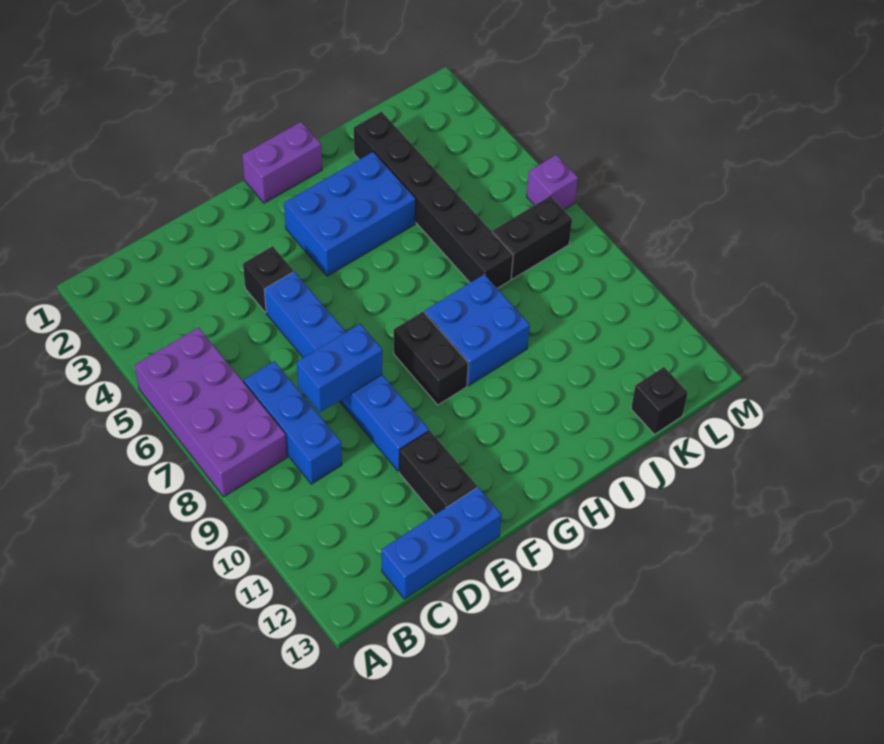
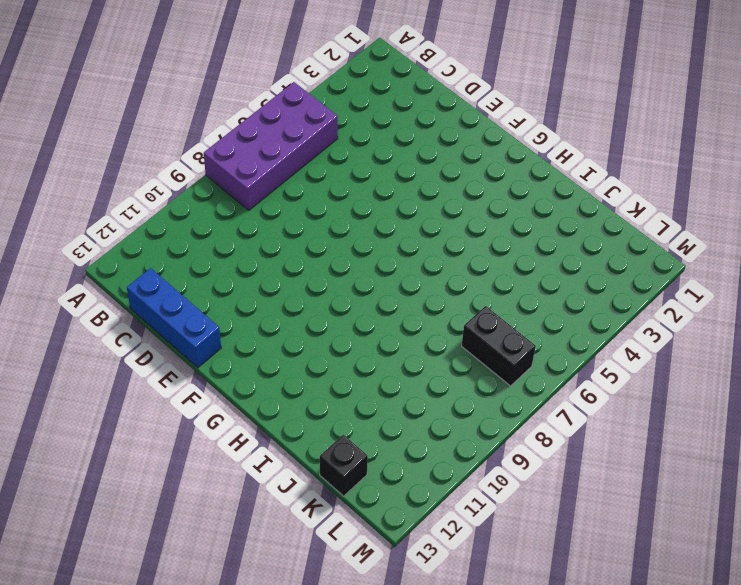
none -> blue 1x3 brick [244,361,342,484]
none -> black 1x1 brick [243,246,293,312]
none -> blue 1x6 brick [264,272,429,471]

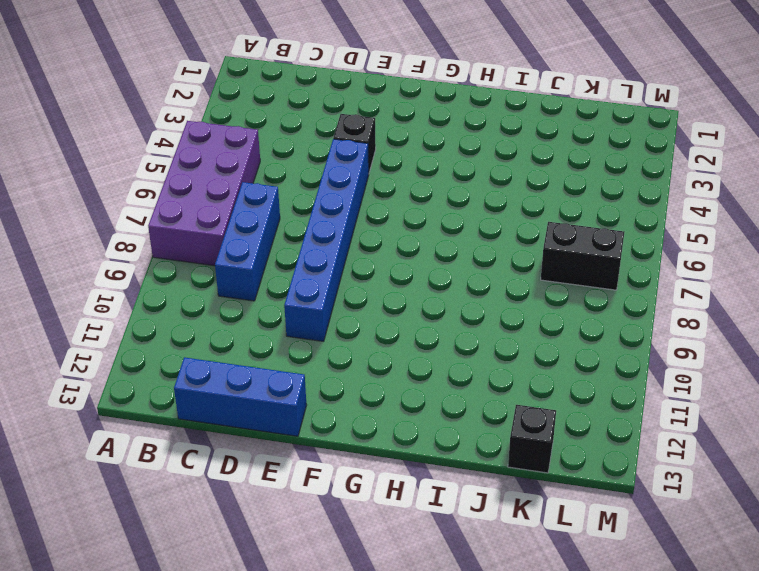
none -> black 1x2 brick [399,431,477,515]
none -> purple 1x2 brick [242,122,322,203]
none -> blue 2x3 brick [284,152,416,276]

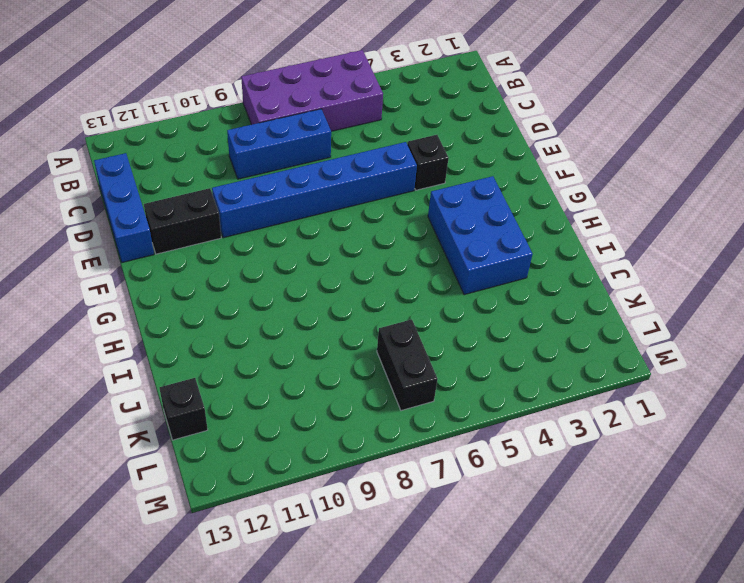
none -> purple 1x2 brick [242,122,322,203]
none -> black 1x2 brick [394,312,468,405]
none -> blue 2x2 brick [425,274,530,386]

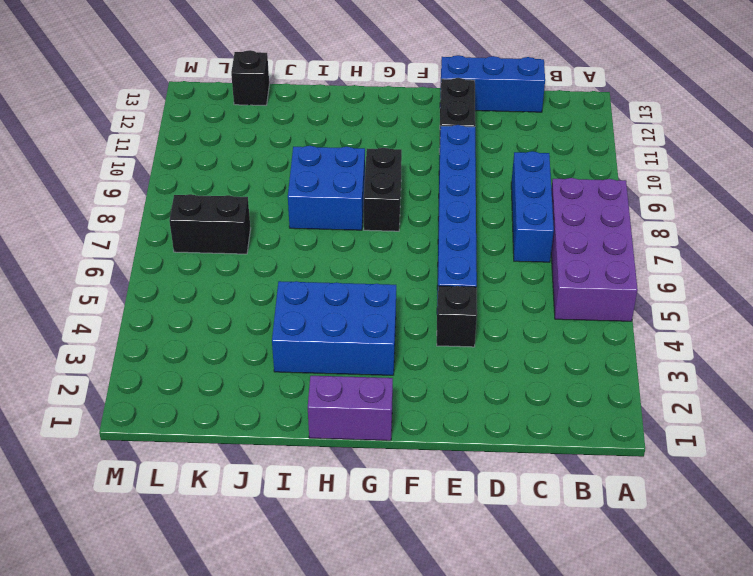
none -> black 1x6 brick [353,112,513,288]
none -> purple 1x1 brick [527,155,578,210]
none -> blue 1x2 brick [297,324,382,412]

